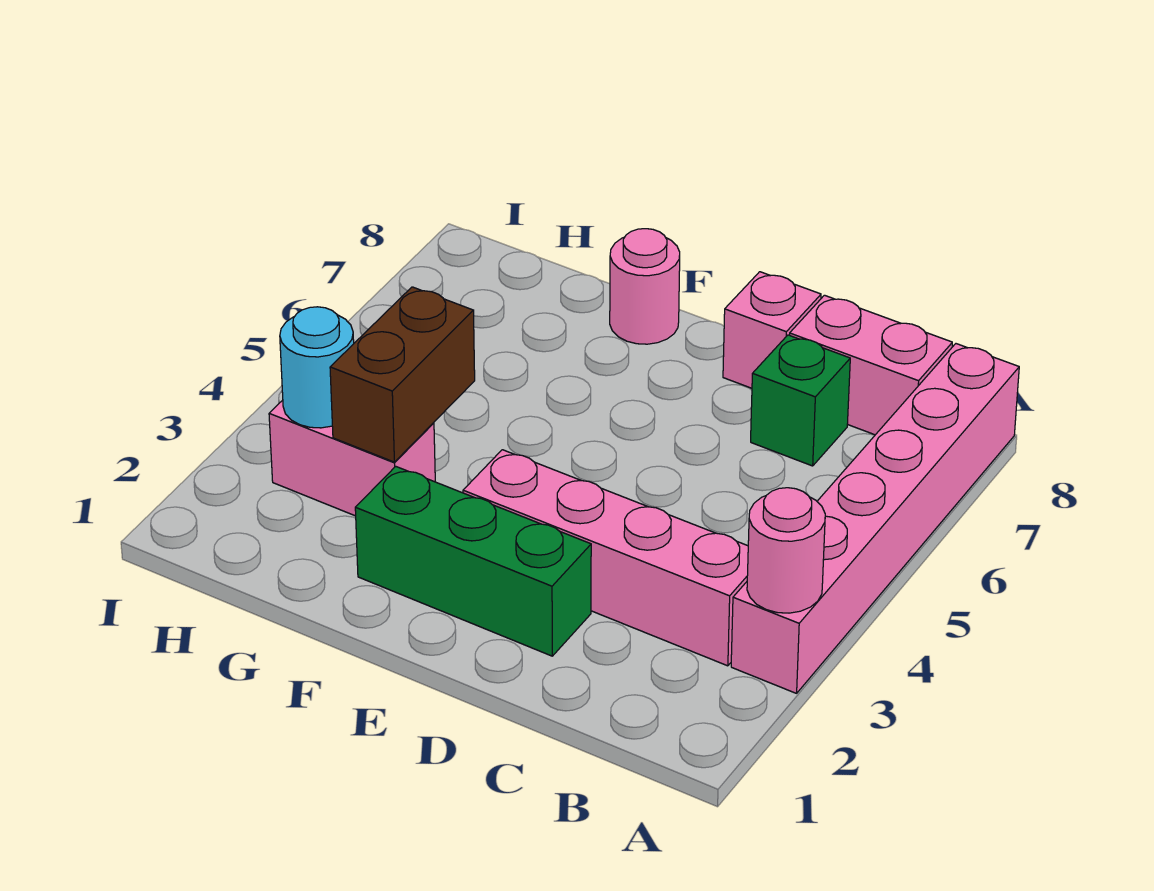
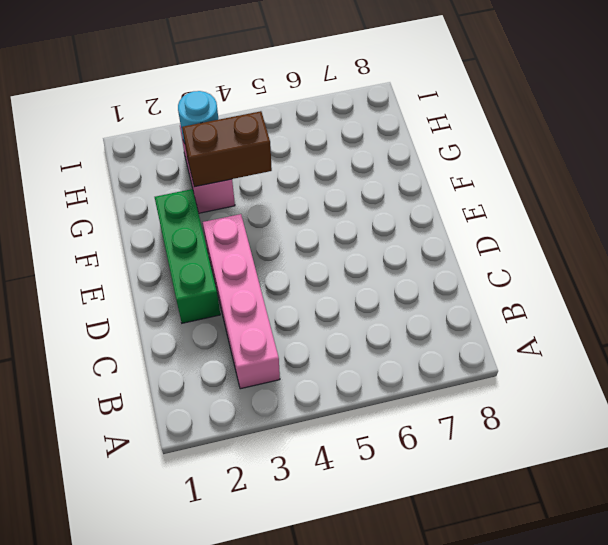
none -> pink 1x6 brick [731,344,1019,693]
none -> pink 1x2 brick [790,295,952,435]

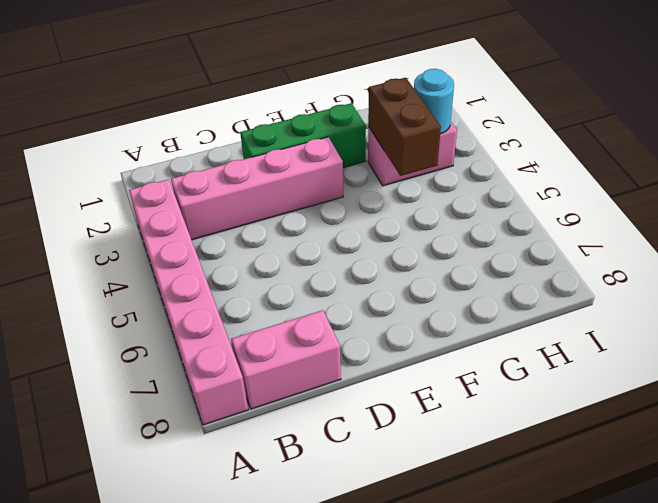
none -> green 1x1 brick [751,335,850,466]
none -> pink 1x1 brick [723,272,821,388]

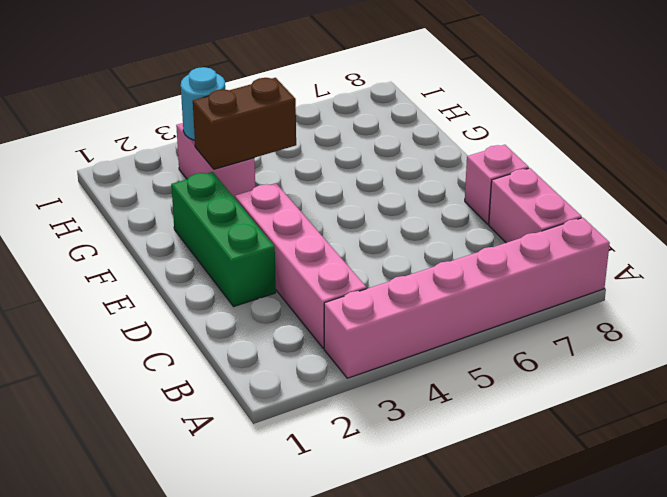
none -> green 1x1 brick [751,335,850,466]
none -> pink 1x1 round brick [610,229,680,344]

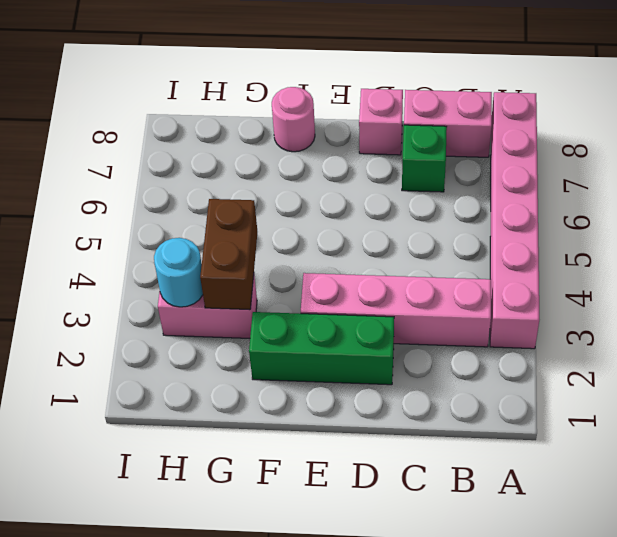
none -> pink 1x1 round brick [747,488,825,613]

